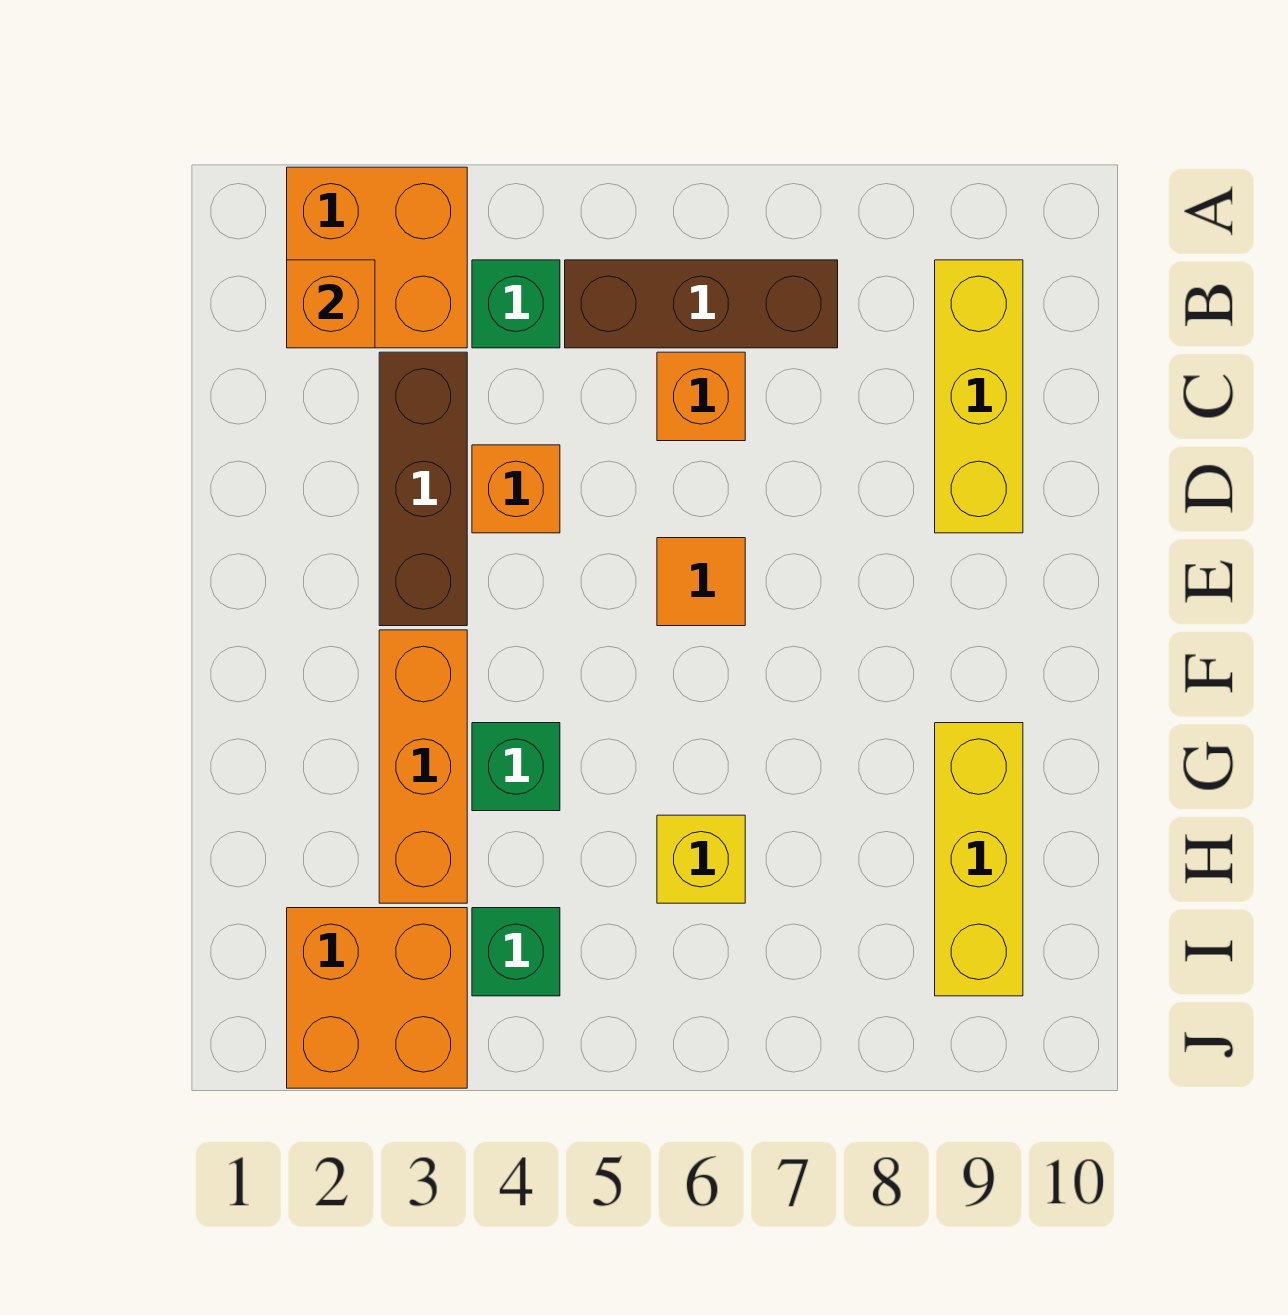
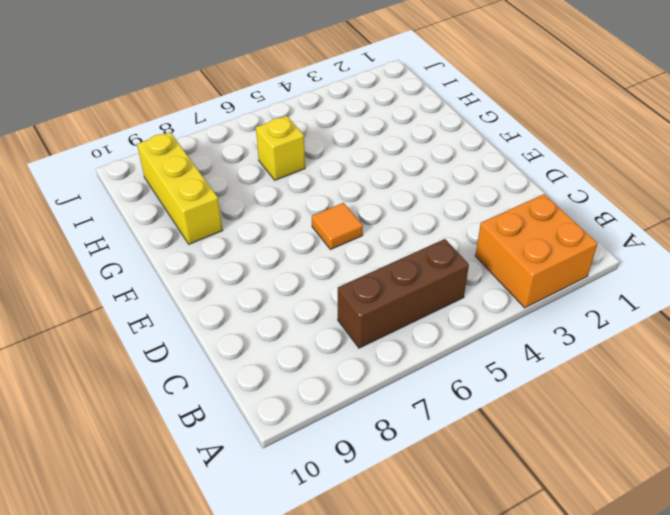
none -> green 1x1 brick [472,260,560,348]
none -> yellow 1x3 brick [935,260,1023,533]
none -> brown 1x3 brick [379,352,467,626]

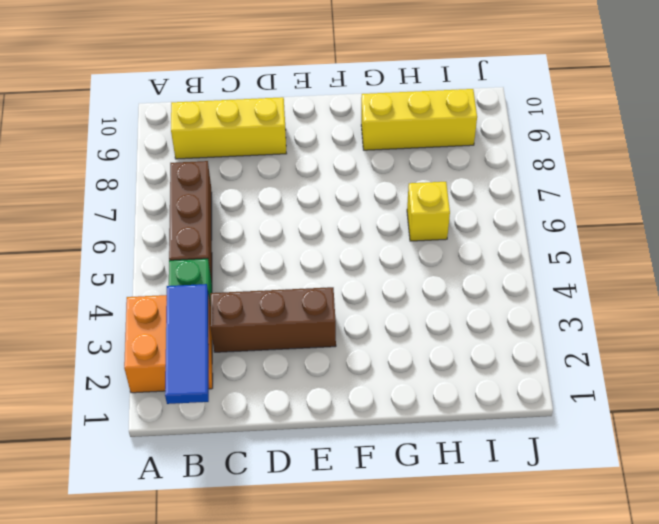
blue 1x3 tile [165,284,209,404] -> orange 1x1 brick [287,260,375,348]
none -> orange 1x1 brick [657,352,745,441]
none -> orange 1x1 brick [472,445,560,533]
none -> orange 1x1 tile [657,538,745,626]

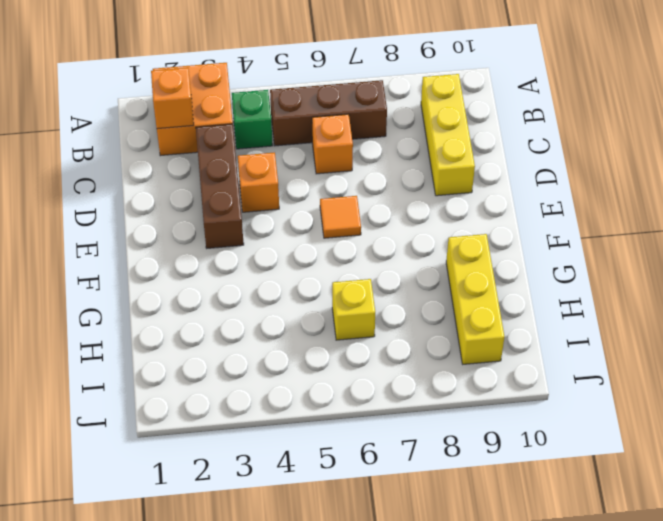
none -> orange 1x3 brick [379,630,467,903]
none -> green 1x1 brick [472,723,560,811]
none -> orange 2x2 brick [287,908,467,1088]

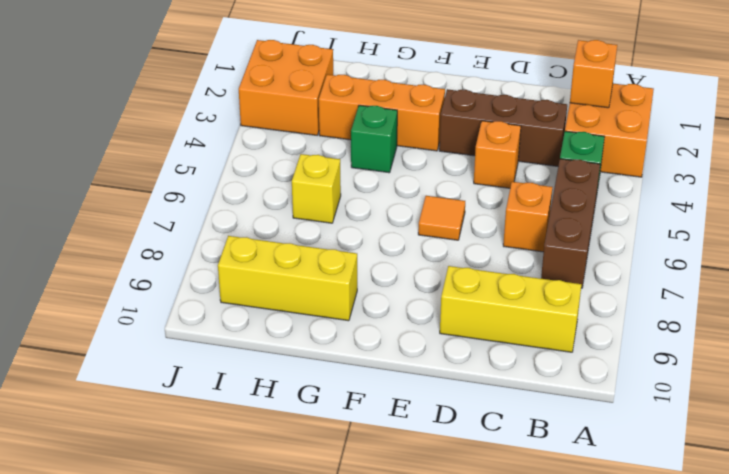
none -> green 1x1 brick [472,908,560,996]

